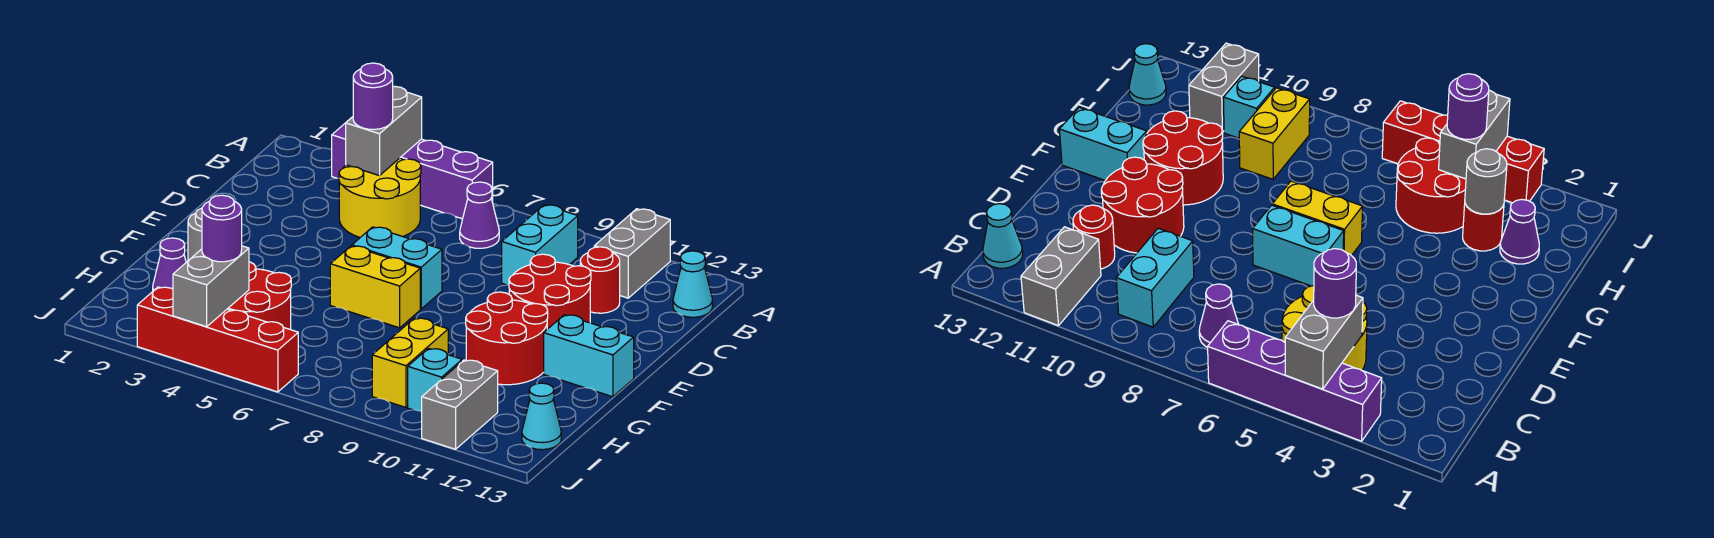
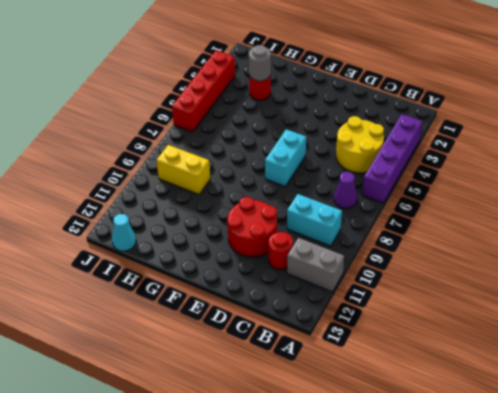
none -> cyan 1x1 cone [673,251,712,317]
none -> yellow 1x2 brick [330,246,420,328]
none -> red 2x2 round brick [466,292,548,385]

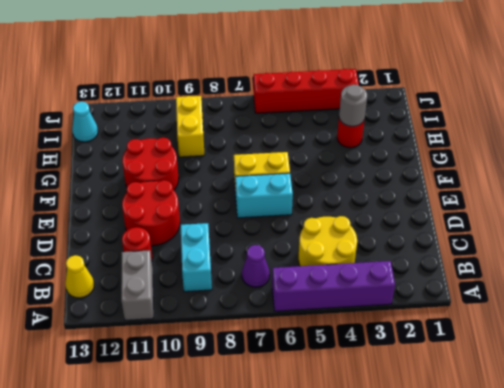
yellow 1x1 cone [65,255,94,298] -> cyan 1x1 cone [673,251,712,317]
none -> cyan 1x2 brick [544,315,634,397]
none -> purple 1x1 cone [153,238,186,291]
none -> red 2x2 round brick [228,262,291,330]

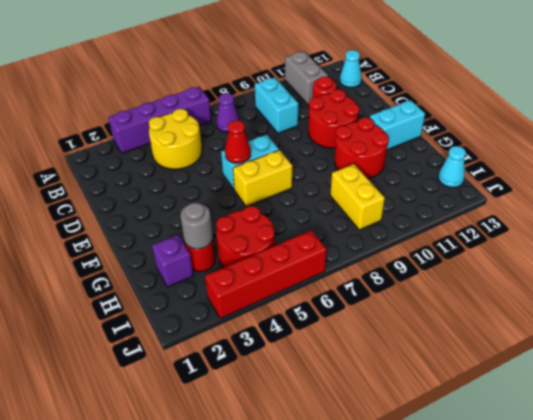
red 1x1 cone [225,120,251,163] -> none
purple 1x1 brick [152,235,193,287] -> purple 1x1 cone [153,238,186,291]
none -> cyan 1x1 brick [408,349,462,412]
none -> grey 1x2 brick [422,360,498,449]
none -> grey 1x2 brick [346,86,422,176]

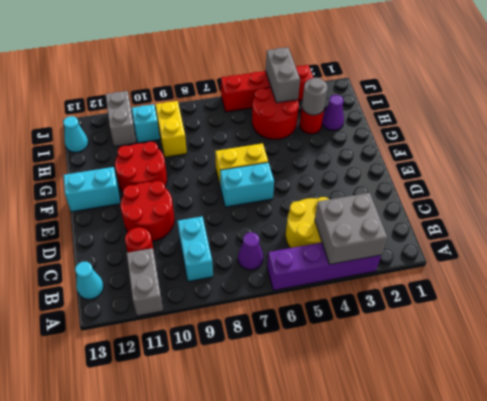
grey 2x2 brick [315,193,387,265] -> grey 1x2 brick [346,86,422,176]
none -> purple 1x1 round brick [353,63,393,129]
none -> purple 1x1 round brick [202,195,242,262]

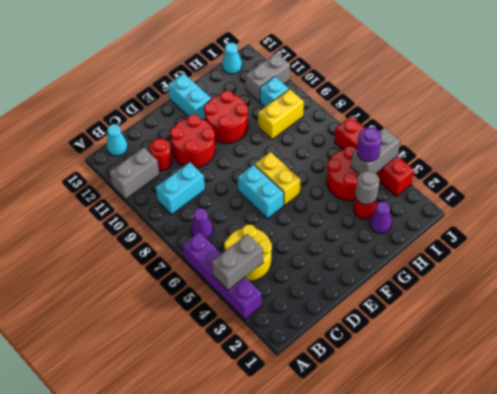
none -> purple 1x1 round brick [353,63,393,129]

